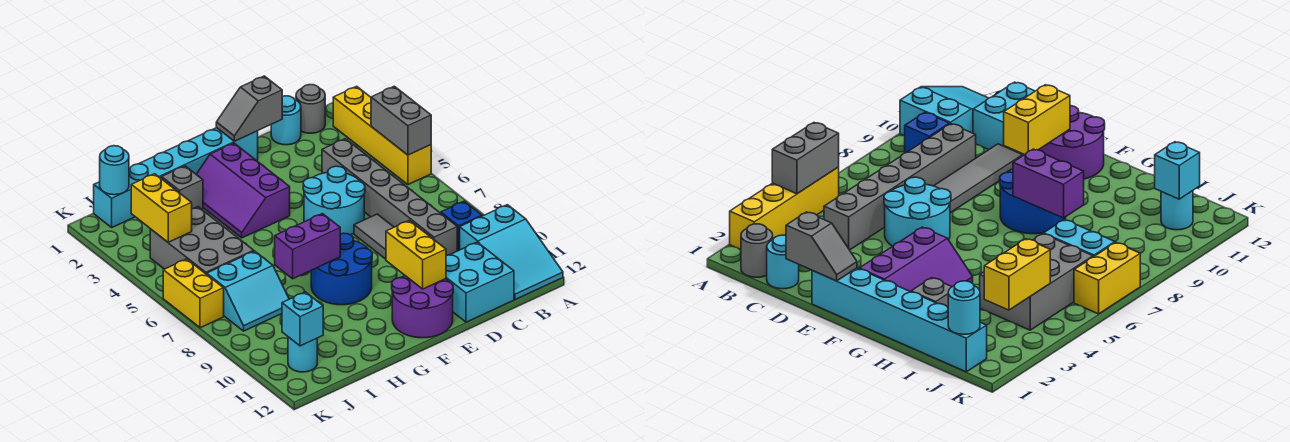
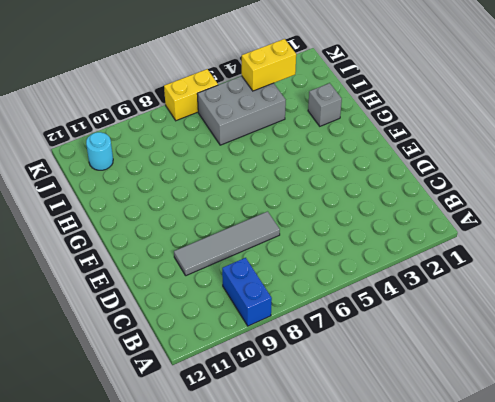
blue 1x2 brick [222,258,272,326] -> blue 1x1 brick [441,201,482,251]
none -> yellow 1x4 brick [333,86,431,185]
none -> cyan 2x3 slope [460,205,563,300]
none -> grey 1x1 round brick [296,85,325,133]

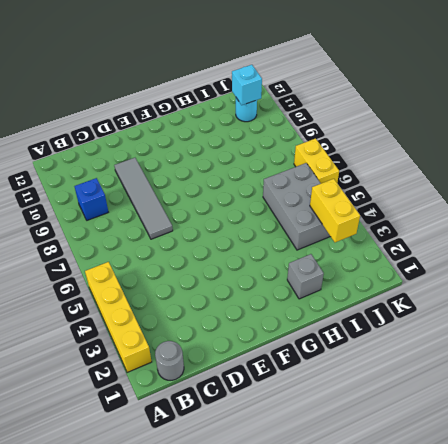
none -> cyan 2x3 slope [460,205,563,300]
none -> cyan 1x1 round brick [271,96,301,145]
none -> grey 1x6 brick [322,139,457,256]

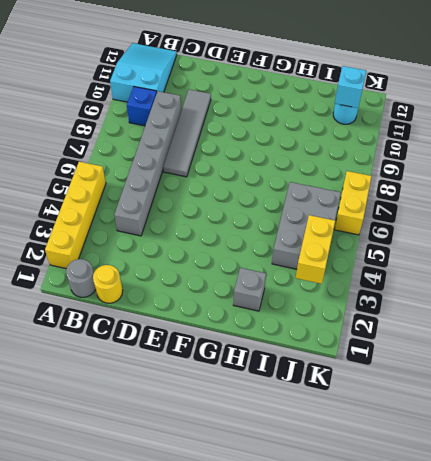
yellow 1x1 round brick [93,265,123,303] -> cyan 1x1 round brick [271,96,301,145]
none -> cyan 2x2 brick [446,242,514,322]
none -> cyan 2x2 round brick [303,166,365,235]
none -> cyan 1x6 brick [94,128,258,227]

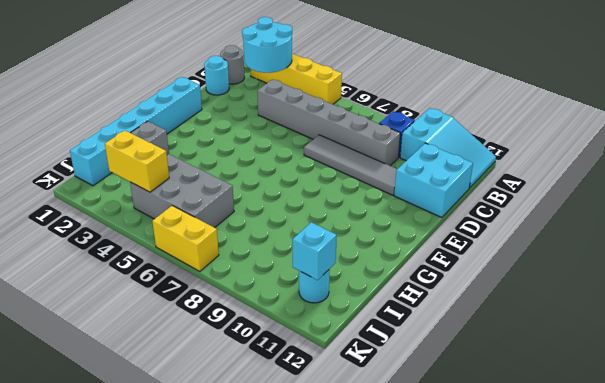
cyan 2x2 round brick [242,17,292,73] -> cyan 2x2 round brick moved to [303,166,365,235]
none -> purple 2x2 round brick [392,276,453,338]
none -> purple 2x3 slope [196,143,290,238]
none -> blue 2x2 round brick [311,233,372,305]

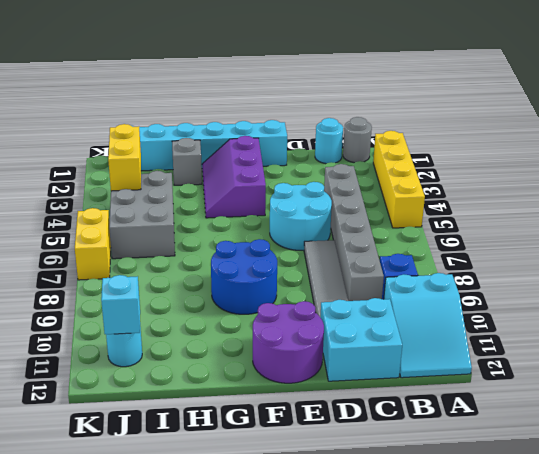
none -> cyan 2x2 slope [207,251,289,331]
none -> grey 1x2 brick [371,86,431,155]
none -> grey 1x2 slope [216,76,282,141]

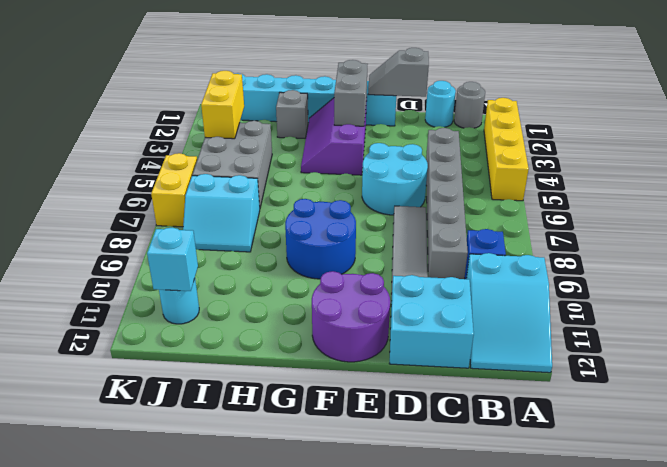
grey 1x2 brick [334,60,368,126] -> grey 1x2 brick moved to [371,86,431,155]
none -> yellow 1x2 brick [386,220,446,289]
none -> purple 1x2 brick [275,214,340,279]
none -> cyan 1x1 round brick [100,146,129,195]

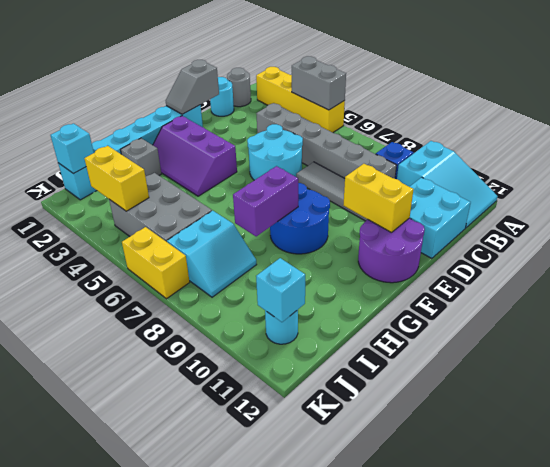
cyan 1x1 brick [50,123,94,174] -> cyan 1x1 round brick [100,146,129,195]

